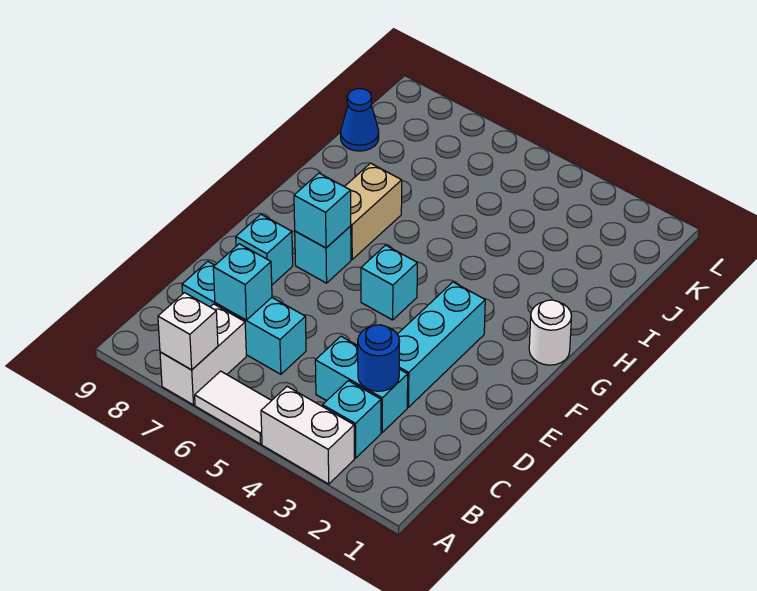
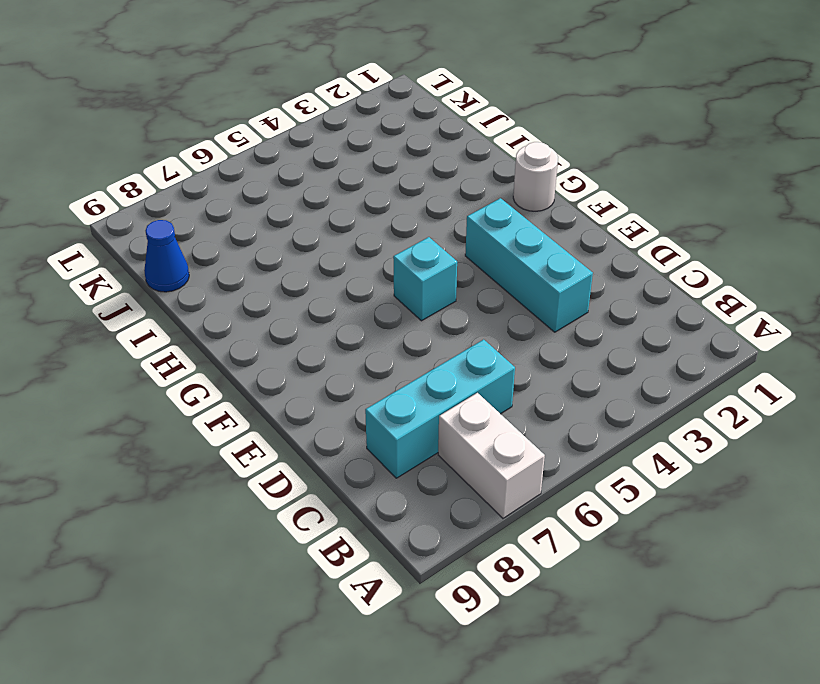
none -> white 1x2 brick [261,387,354,484]
none -> white 1x2 tile [195,371,272,444]
none -> cyan 1x1 brick [323,381,381,458]

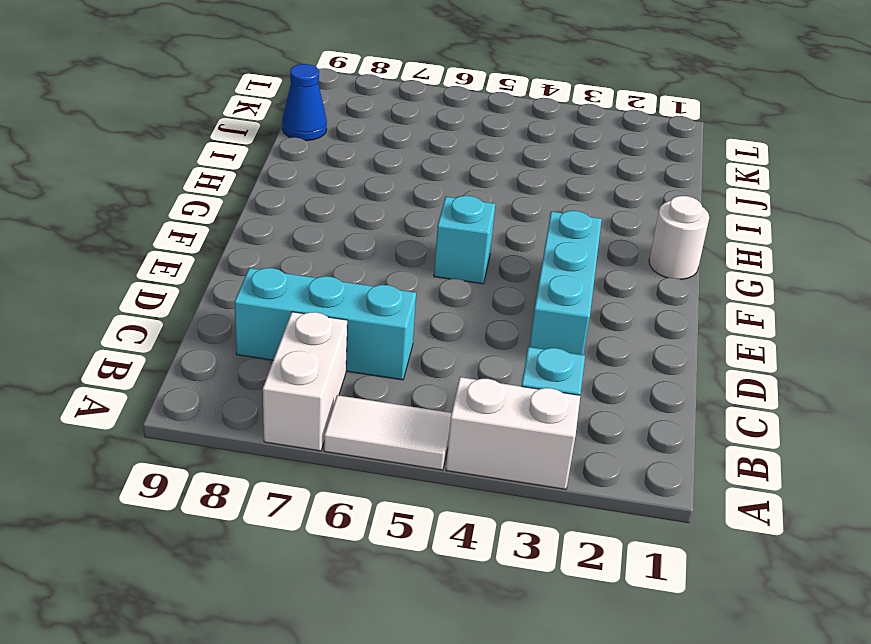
none -> cyan 1x2 brick [315,336,408,432]
none -> cyan 1x1 brick [236,215,293,285]
none -> cyan 1x1 brick [295,226,351,283]

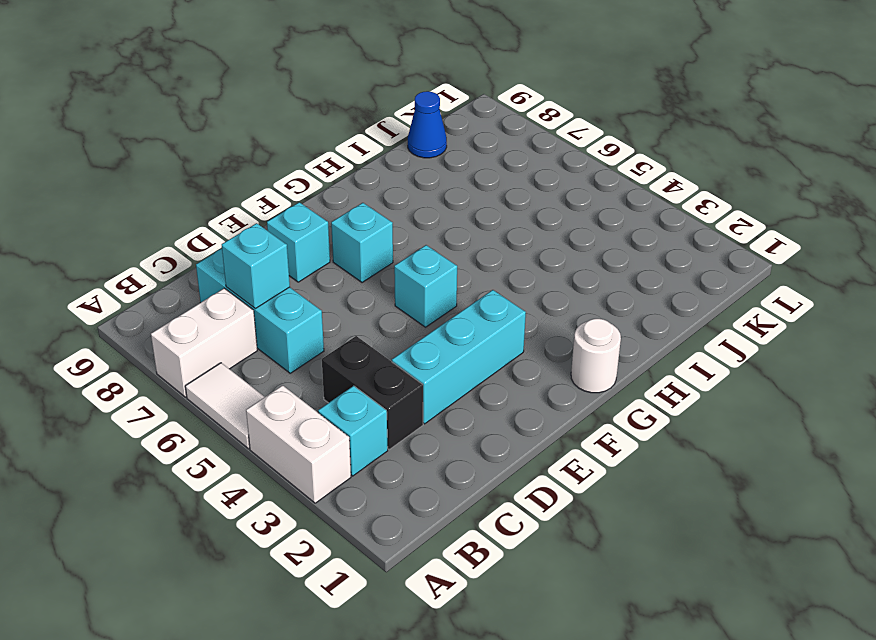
black 1x2 brick [322,336,423,449] -> cyan 1x2 brick [315,336,408,432]
none -> tan 1x2 brick [345,163,402,259]
none -> white 1x1 brick [158,293,218,370]
none -> blue 1x1 round brick [358,325,400,391]

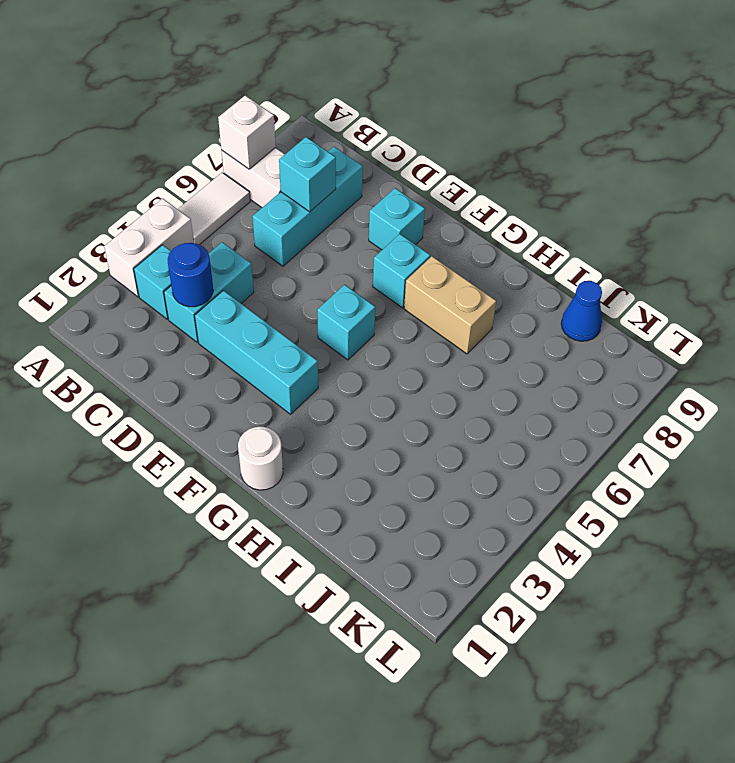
none -> cyan 1x1 brick [294,173,351,248]

